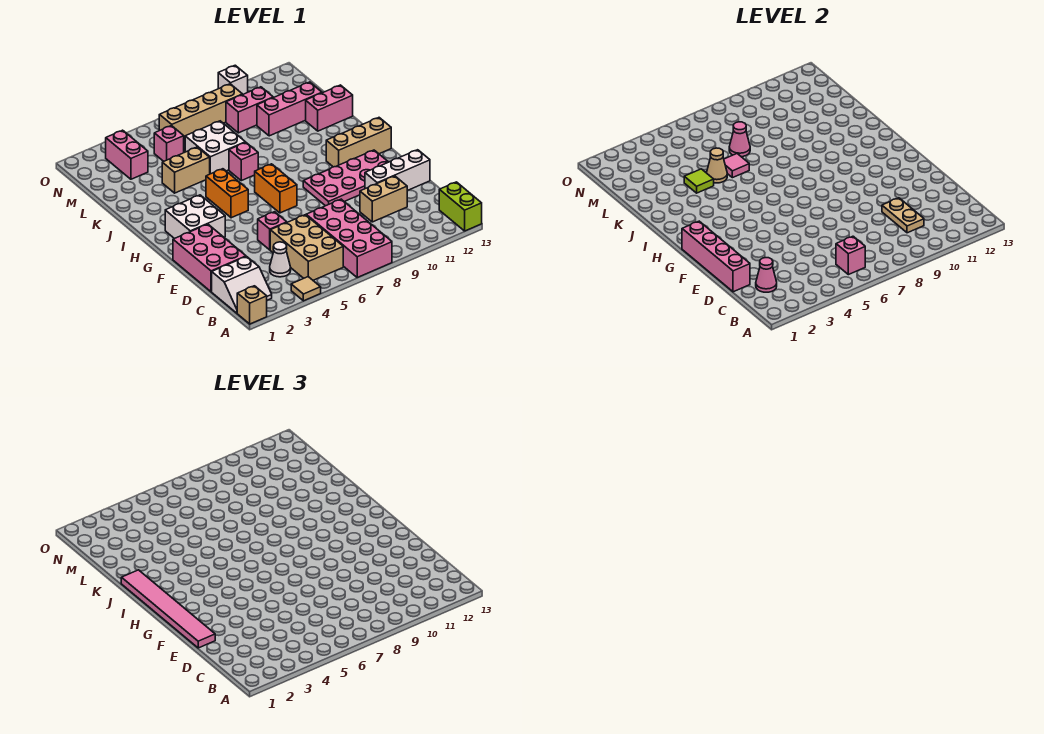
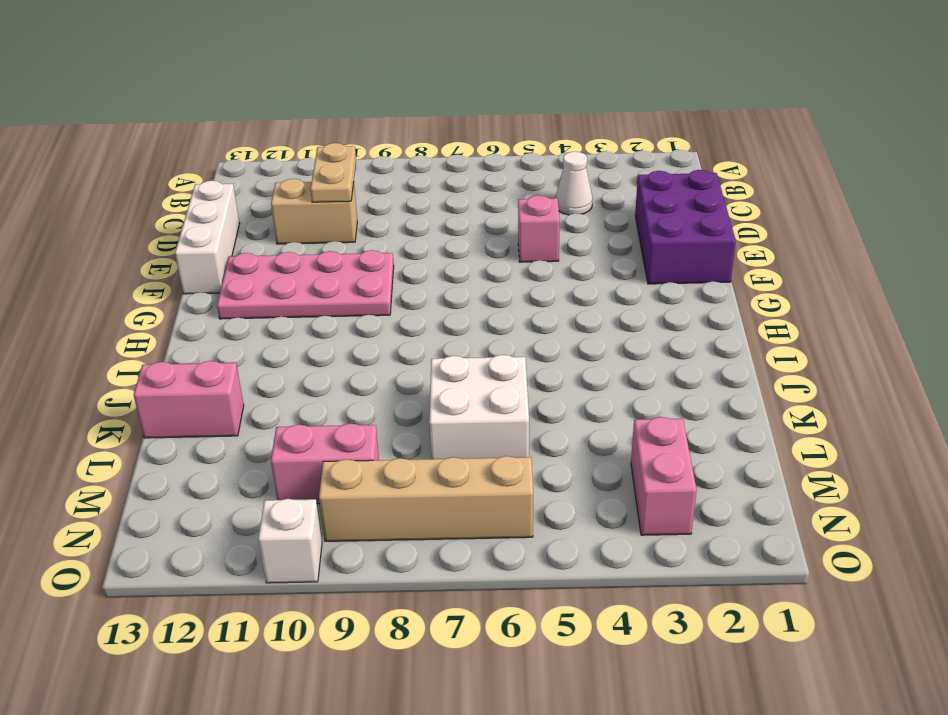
purple 2x3 brick [635,170,736,284] -> pink 2x3 brick [173,224,246,292]
white 1x3 brick [175,181,240,294] -> white 1x3 brick turned to [365,150,430,191]
none -> tan 1x1 brick [237,286,267,324]
none -> tan 1x1 tile [291,277,321,301]
none -> pink 2x4 brick [306,199,392,277]
none -> lime 1x2 brick [439,182,482,231]

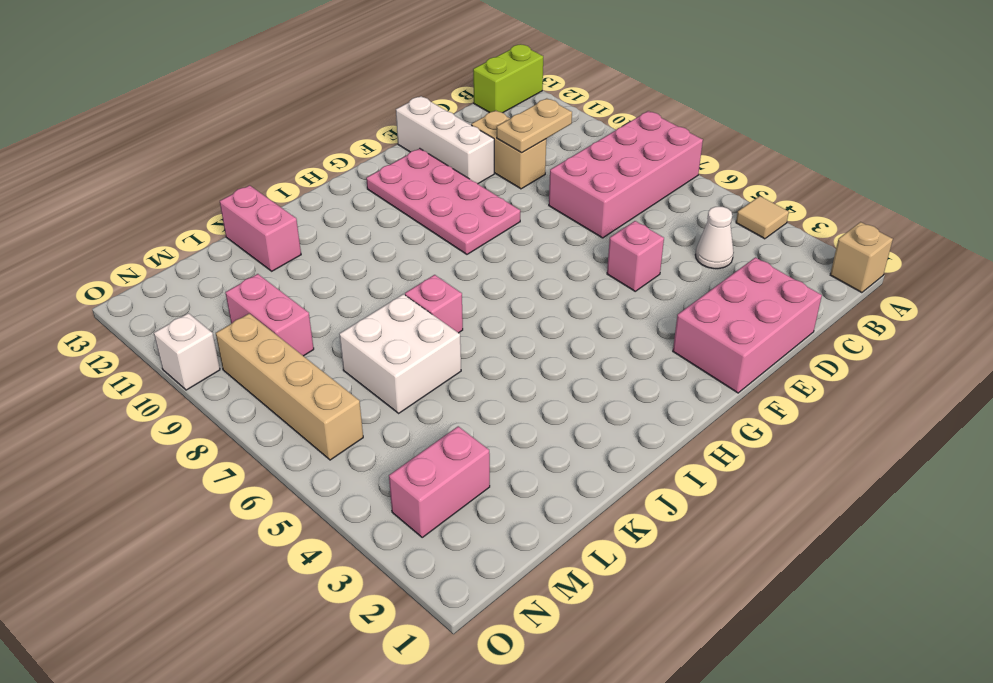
none -> white 2x2 slope [212,257,272,313]
none -> tan 2x3 brick [270,215,343,280]
none -> white 2x2 brick [165,195,225,239]
none -> orange 1x2 brick [255,164,297,213]

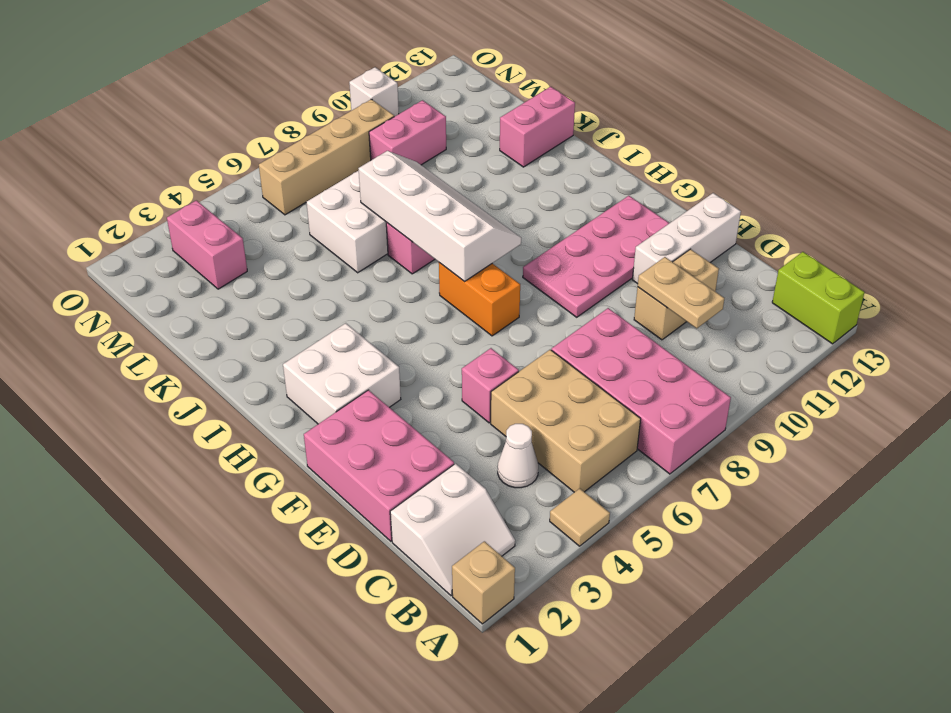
white 2x4 slope [358,151,521,282] -> none
none -> orange 1x2 brick [206,169,248,218]
none -> tan 1x3 brick [326,118,391,167]
none -> tan 1x2 brick [162,147,210,193]
none -> pink 1x3 brick [257,82,322,136]

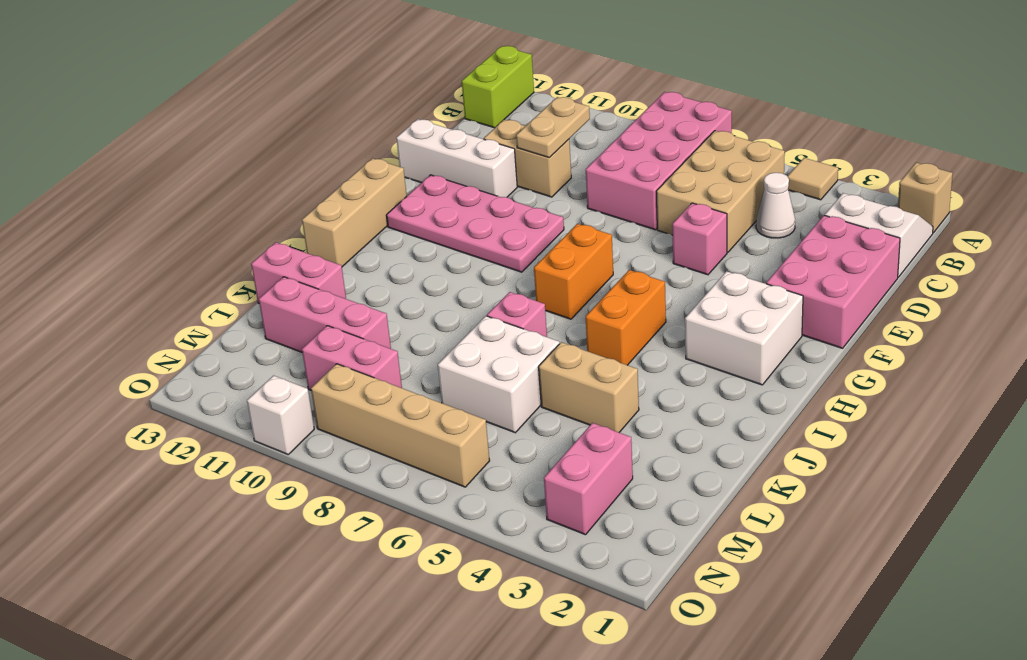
tan 1x3 brick [302,158,407,267] -> tan 1x3 brick turned to [326,118,391,167]
none -> pink 1x1 brick [154,125,184,161]
none -> pink 1x1 brick [836,236,865,275]
none -> pink 1x1 cone [756,258,777,292]
none -> pink 1x4 brick [682,221,750,292]

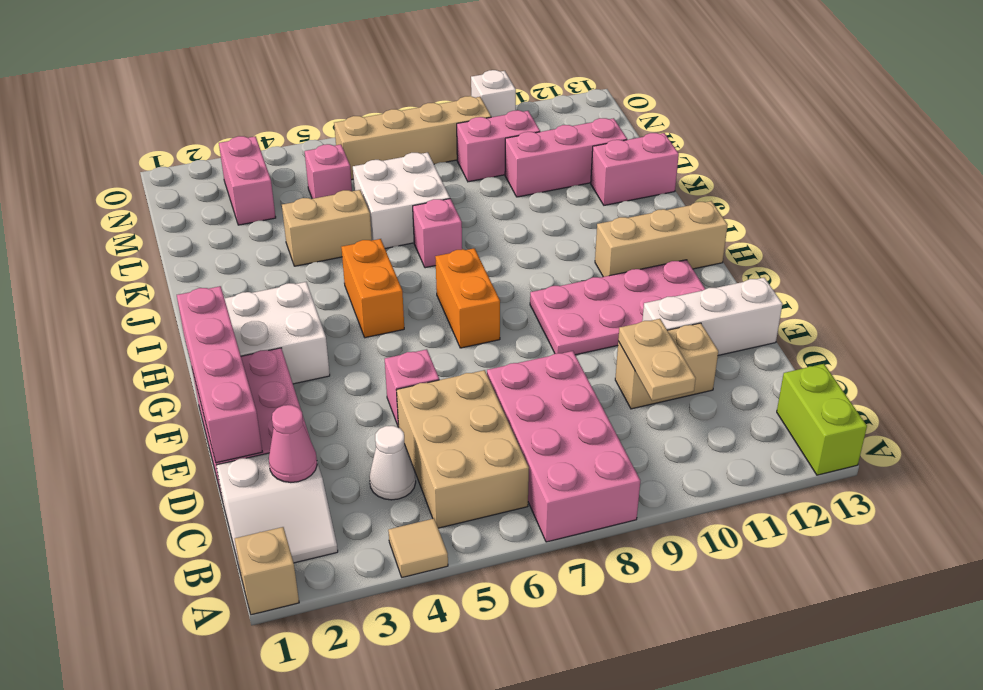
none -> pink 1x1 brick [836,236,865,275]
none -> lime 1x1 tile [684,169,714,193]
none -> tan 1x1 cone [707,148,727,183]
none -> pink 1x1 tile [724,154,749,178]

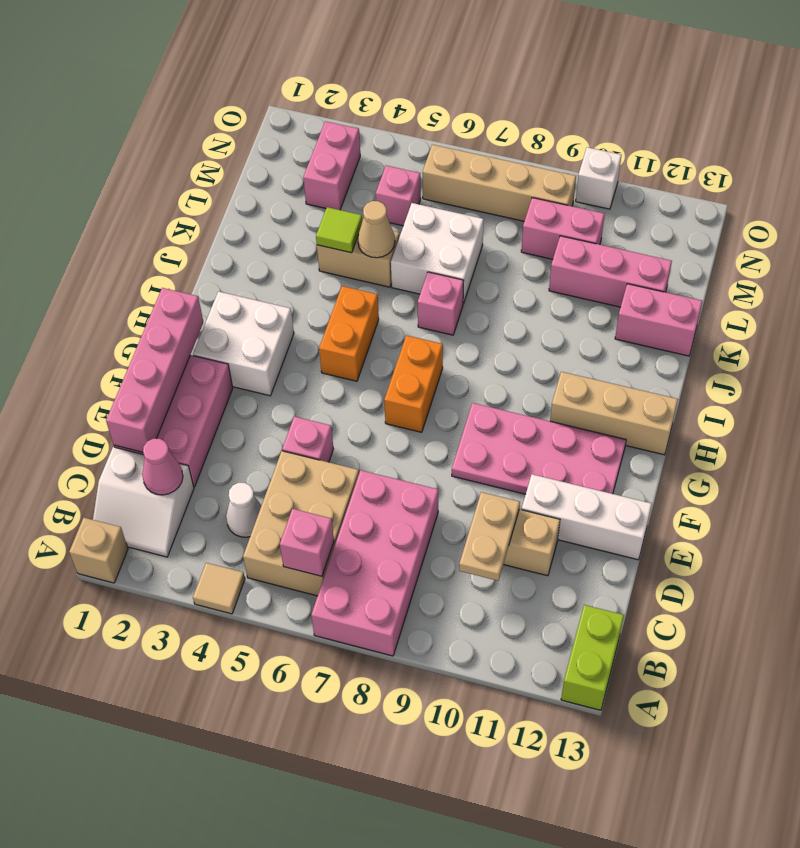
none -> pink 1x1 tile [724,154,749,178]
none -> pink 1x1 cone [729,122,750,157]
none -> pink 1x6 tile [121,570,215,648]

